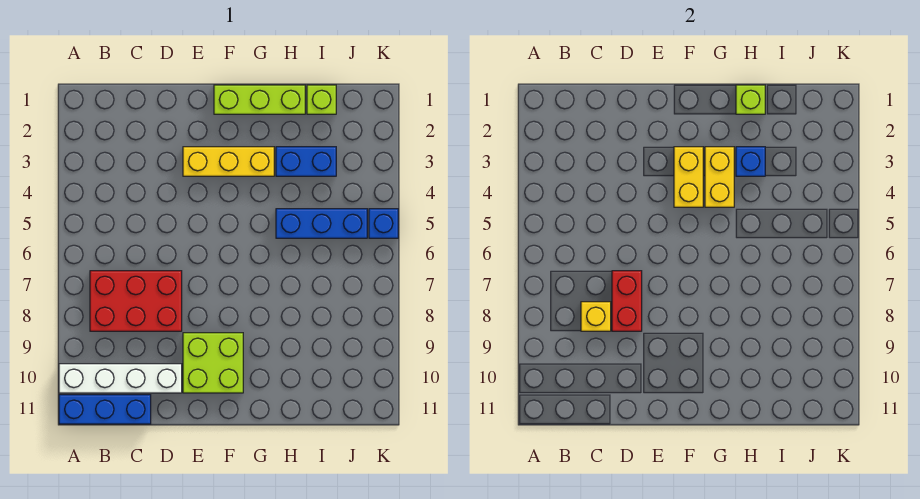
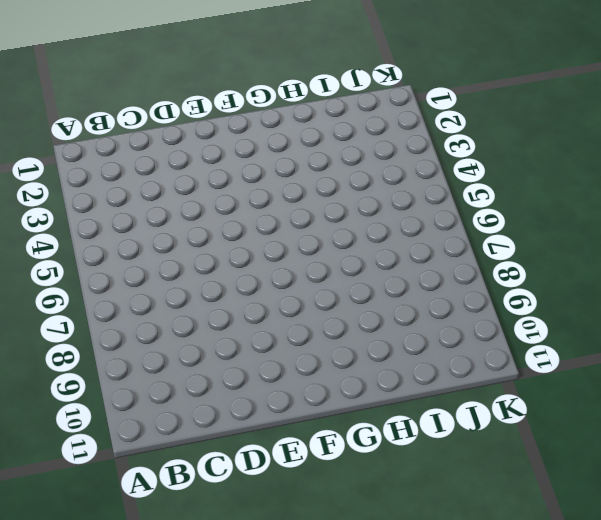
none -> white 1x4 brick [59,364,182,393]
none -> blue 1x3 brick [59,395,151,424]
none -> red 2x3 brick [90,271,182,331]

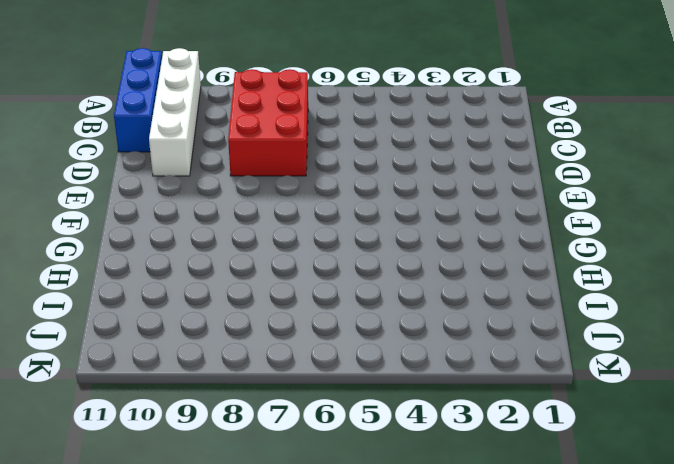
none -> yellow 1x3 brick [183,147,274,176]
none -> lime 2x2 brick [183,333,243,393]
none -> lime 1x3 brick [214,85,305,114]

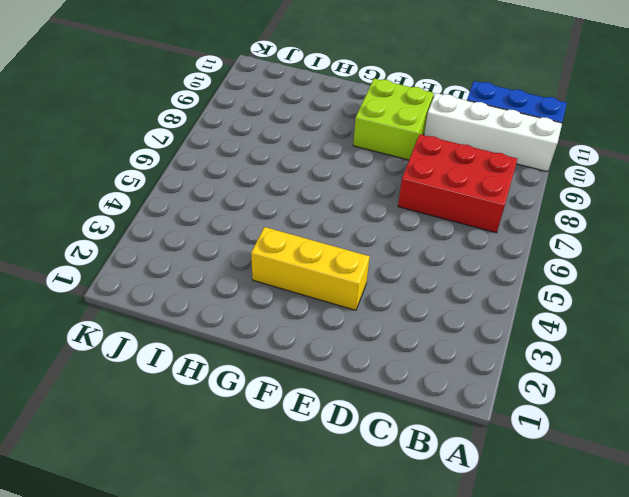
none -> lime 1x3 brick [214,85,305,114]
none -> blue 1x2 brick [276,147,336,176]
none -> blue 1x3 brick [276,209,367,238]

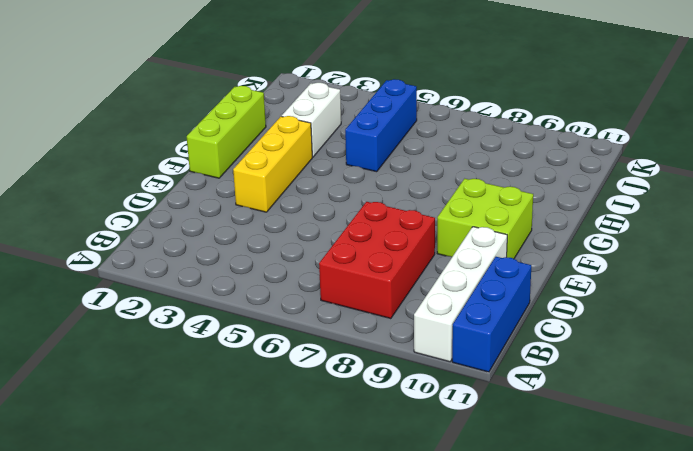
white 1x2 brick [282,83,341,157] -> blue 1x2 brick [276,147,336,176]
none -> lime 1x1 brick [307,85,336,114]
none -> blue 1x1 brick [369,209,398,238]
none -> yellow 1x1 brick [581,302,611,331]

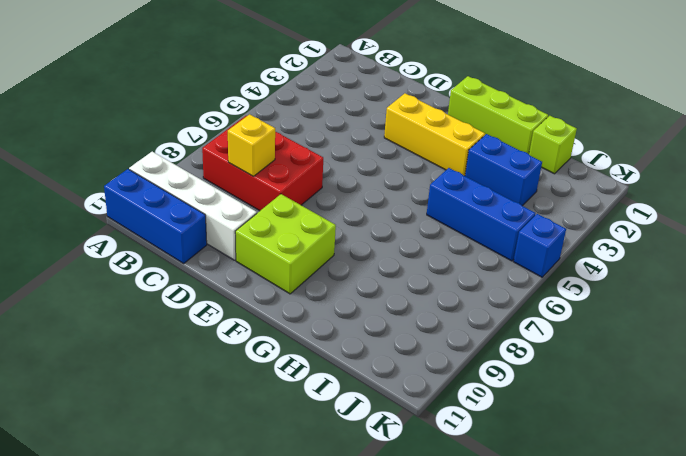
none -> red 1x2 brick [612,271,642,331]
none -> yellow 1x2 brick [674,147,703,207]
none -> yellow 1x2 brick [705,147,734,207]

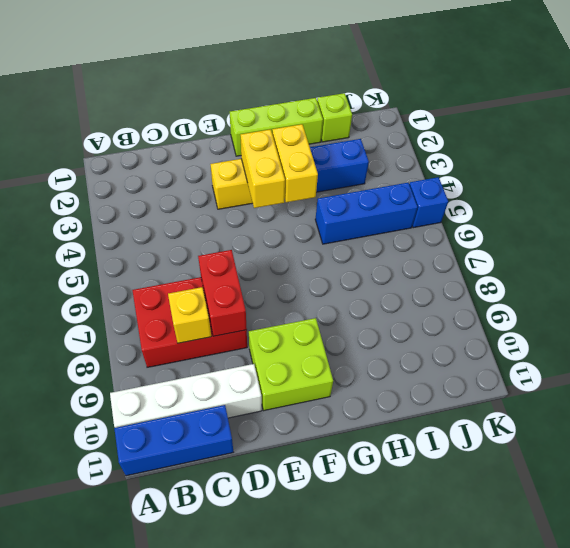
none -> lime 1x1 brick [736,85,765,114]
none -> blue 1x1 brick [736,147,765,176]

